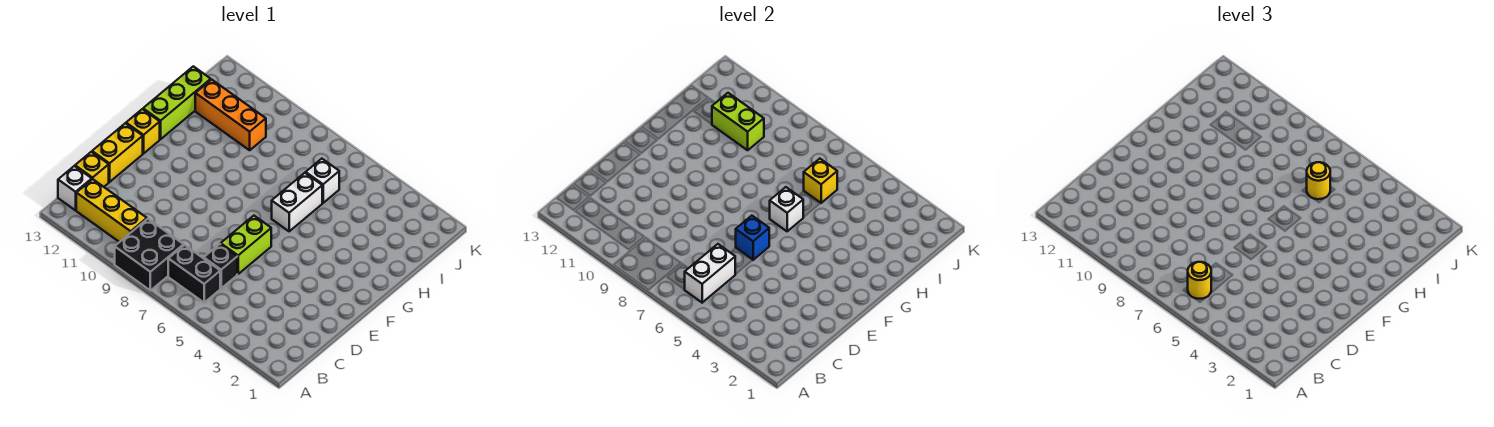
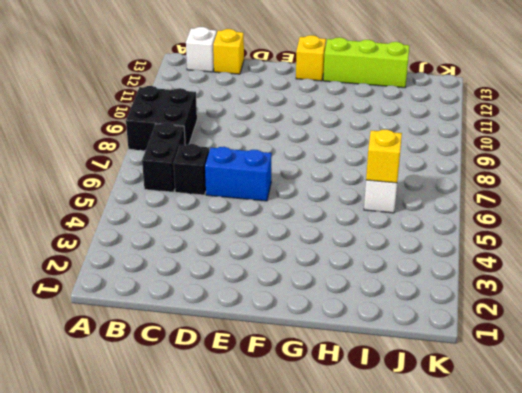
blue 1x2 brick [205,147,272,201] -> lime 1x2 brick [221,216,271,274]
none -> yellow 1x3 brick [76,179,147,242]
none -> yellow 1x2 brick [92,123,143,182]
none -> white 1x2 brick [272,173,322,231]

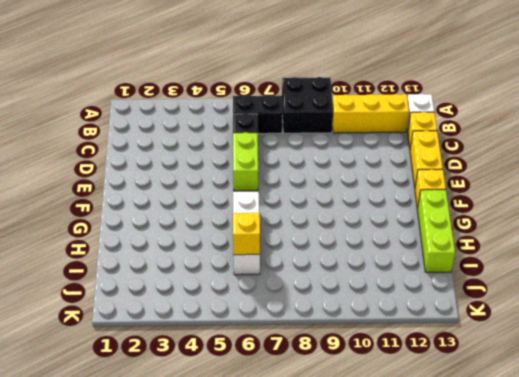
none -> orange 1x3 brick [195,80,266,150]
none -> white 1x2 brick [685,244,735,303]
none -> blue 1x1 brick [736,216,769,260]

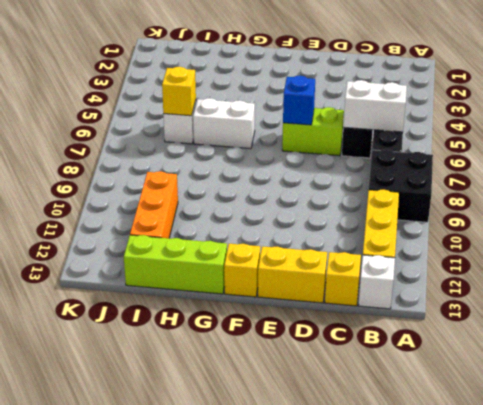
none -> white 1x1 brick [770,187,803,231]
none -> lime 1x2 brick [712,93,764,150]
none -> yellow 1x1 round brick [1188,262,1211,299]

